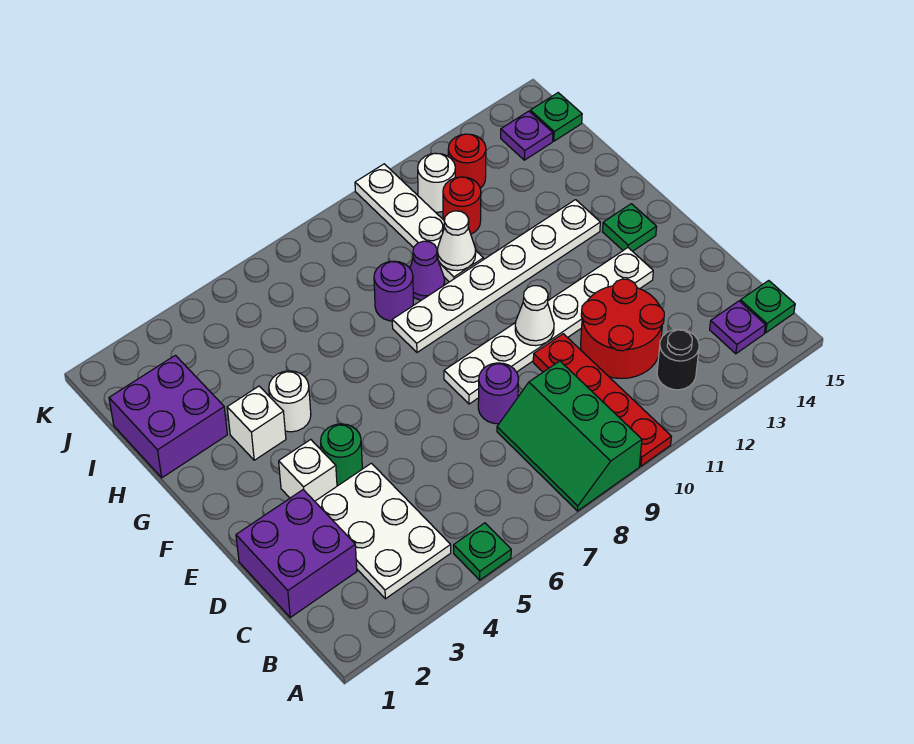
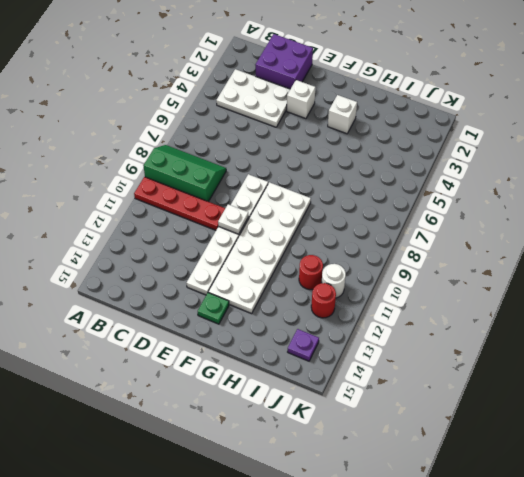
white 1x1 plate [218,204,248,234] -> white 1x1 cone [515,286,554,346]
white 2x6 plate [208,182,311,313] -> white 1x6 plate [392,200,600,352]
none -> green 1x1 plate [454,523,511,580]
none -> black 1x1 round brick [657,329,699,390]
none -> purple 1x1 plate [710,301,765,354]

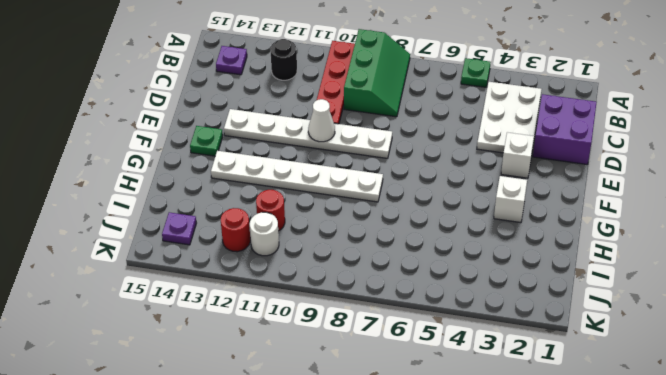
none -> green 1x1 plate [740,281,795,333]
none -> red 2x2 round brick [581,279,664,378]
none -> purple 1x1 round brick [478,363,519,424]

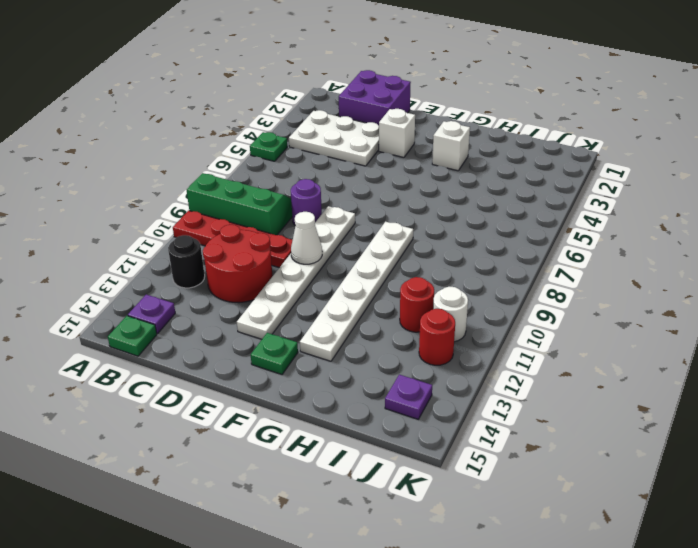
none -> green 1x1 round brick [321,424,362,485]
none -> white 1x1 round brick [269,371,311,432]
none -> purple 2x2 brick [109,355,227,478]

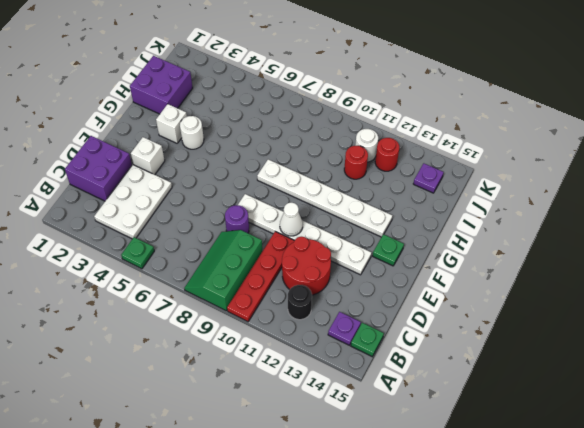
none -> green 1x1 round brick [321,424,362,485]
none -> purple 1x1 round brick [374,261,413,321]
none -> purple 1x1 cone [410,241,445,300]

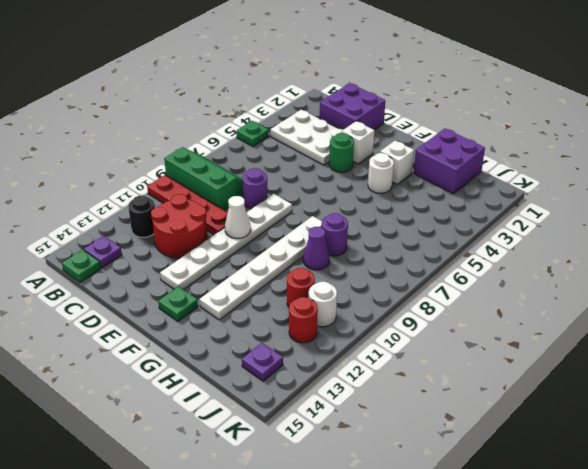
none -> white 1x4 plate [355,164,483,282]
none -> green 1x1 plate [530,93,582,141]
none -> white 1x1 cone [437,211,476,271]

